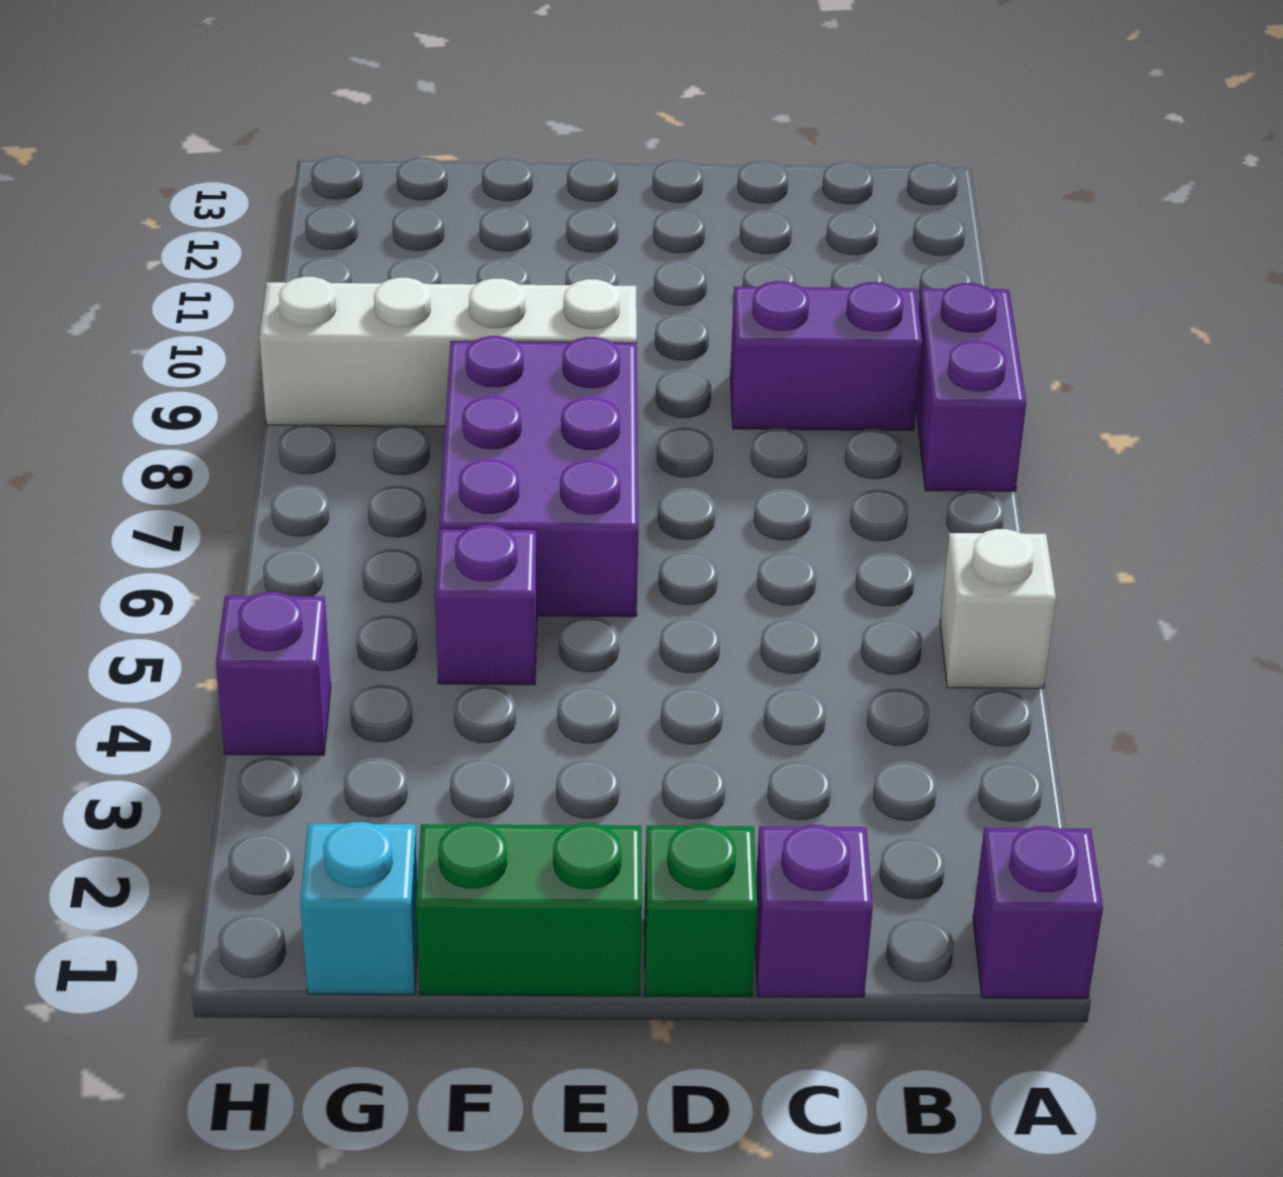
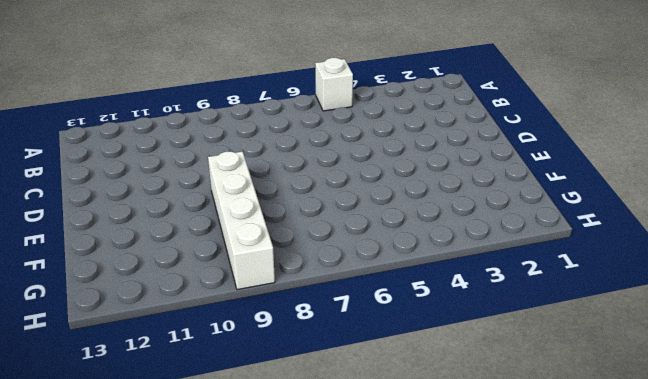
none -> purple 1x1 brick [973,826,1103,998]
none -> purple 1x2 brick [916,283,1026,491]
none -> purple 1x2 brick [730,281,922,430]

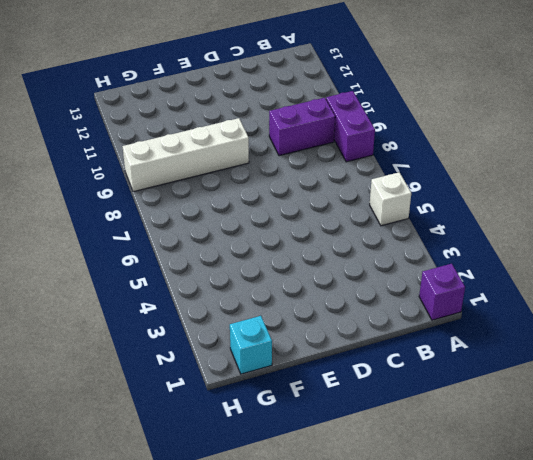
none -> purple 1x1 brick [755,825,873,997]
none -> green 1x1 brick [644,824,757,996]
none -> green 1x2 brick [416,823,642,996]

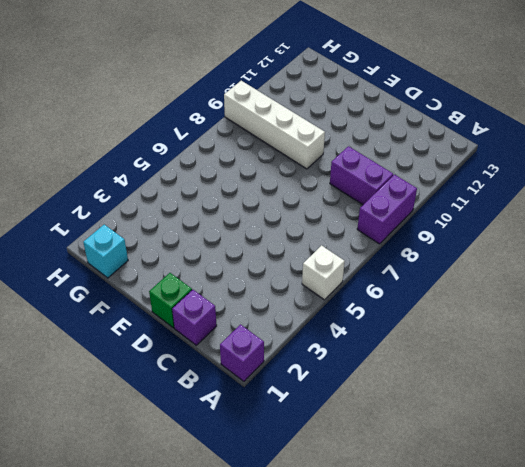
none -> green 1x2 brick [416,823,642,996]
none -> purple 2x3 brick [439,336,638,617]
none -> purple 1x1 brick [435,525,537,685]

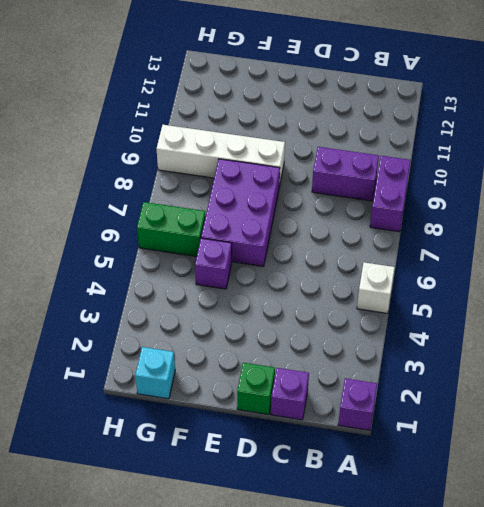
green 1x2 brick [137,202,206,257] -> green 1x2 brick moved to [416,823,642,996]
none -> purple 1x1 brick [216,592,331,755]

